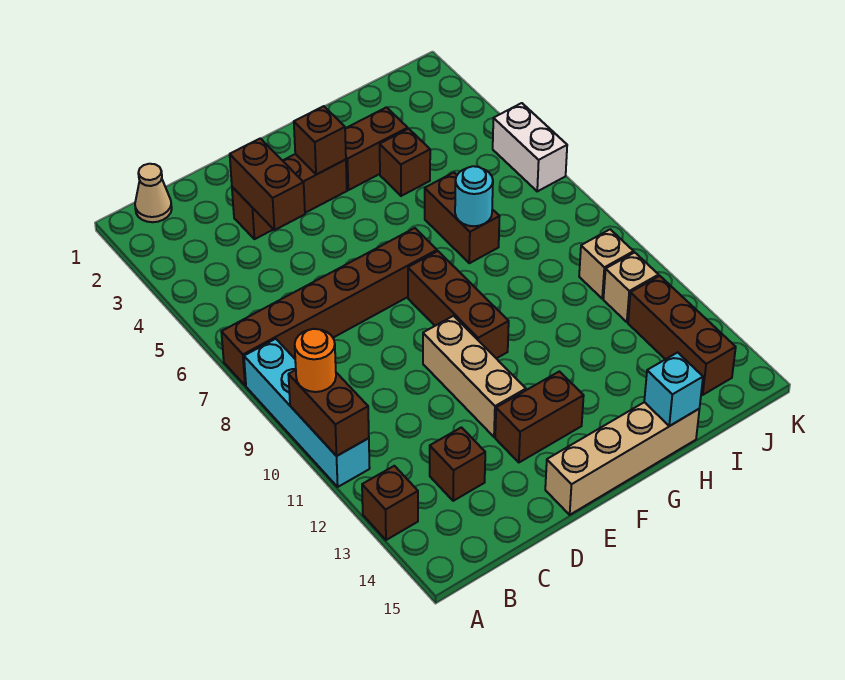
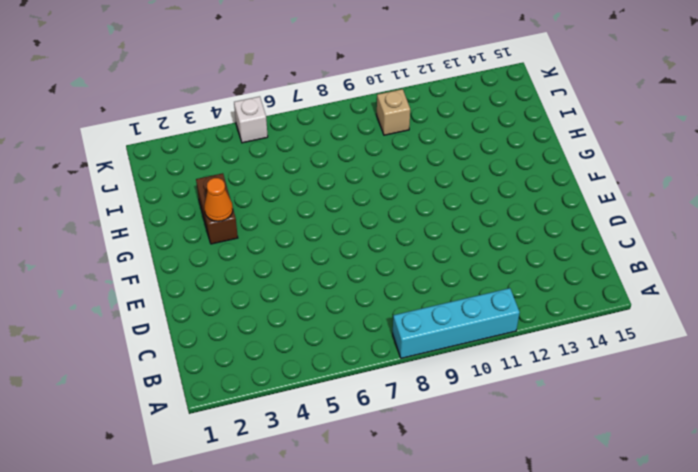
orange 1x1 cone [204,178,233,221] -> none
white 1x1 brick [234,96,268,143] -> white 1x2 brick [493,103,567,191]
none -> brown 1x6 brick [221,228,437,386]
none -> brown 1x1 brick [362,466,418,540]
none -> tan 1x1 cone [135,164,172,222]

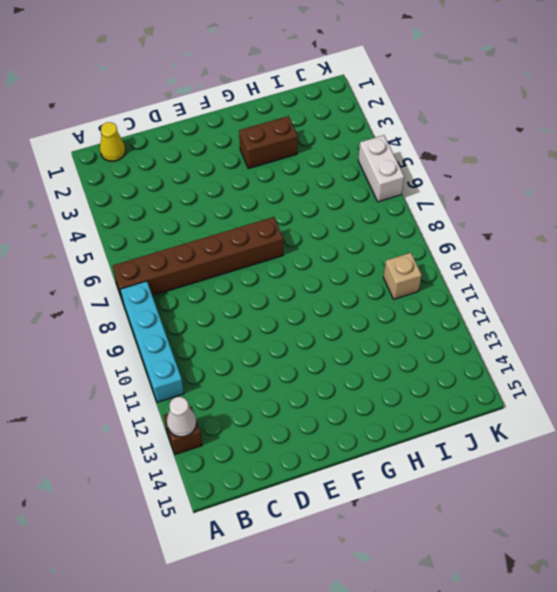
white 1x1 cone [167,397,197,437] -> none
yellow 1x1 cone [100,122,126,161] -> tan 1x1 cone [135,164,172,222]
none -> brown 1x1 brick [430,427,485,501]
none -> brown 1x3 brick [232,154,347,239]
none -> tan 1x3 brick [423,316,526,437]

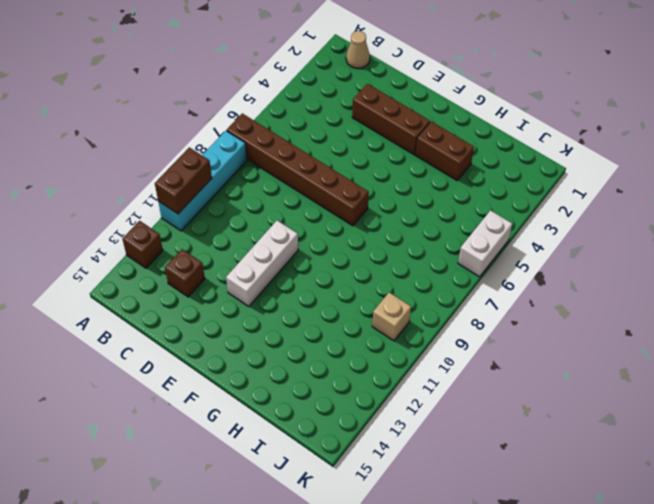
white 1x3 brick [226,221,298,306] -> tan 1x3 brick [423,316,526,437]
none -> brown 1x2 brick [495,371,584,462]
none -> tan 1x4 brick [545,402,699,515]
none -> brown 1x3 brick [408,251,509,358]

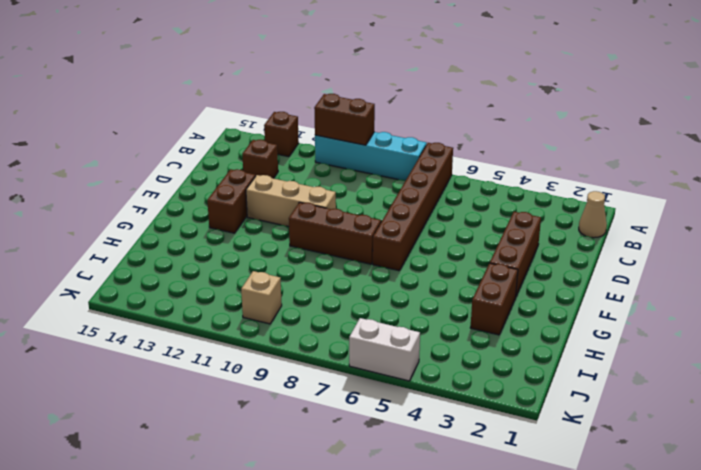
none -> tan 1x4 brick [545,402,699,515]
none -> brown 1x1 brick [380,129,430,196]
none -> brown 1x2 brick [425,173,500,263]

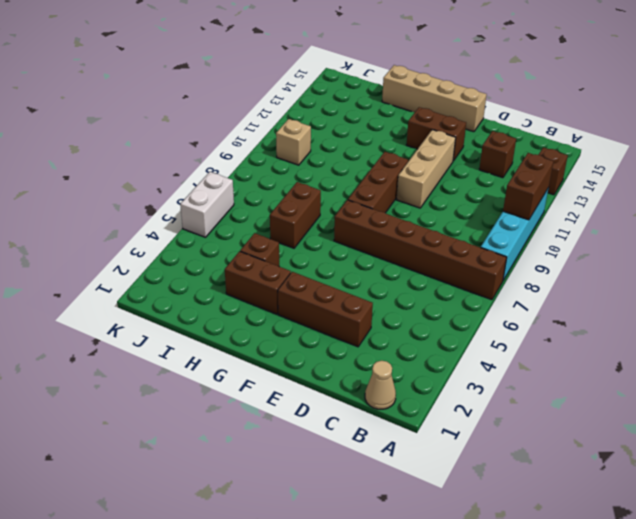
none -> tan 1x1 brick [603,252,659,322]
none -> brown 1x3 brick [628,276,736,395]
none -> brown 1x2 brick [230,138,305,230]

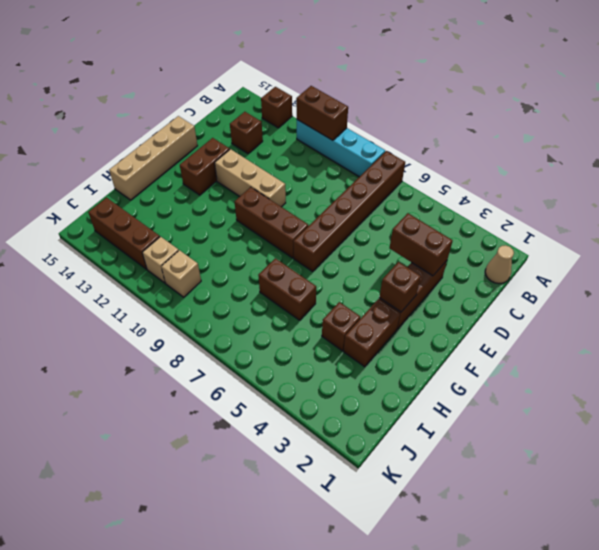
none -> white 1x2 brick [493,103,567,191]
none -> cyan 1x1 round brick [455,166,493,226]
none -> cyan 1x1 brick [644,352,703,426]

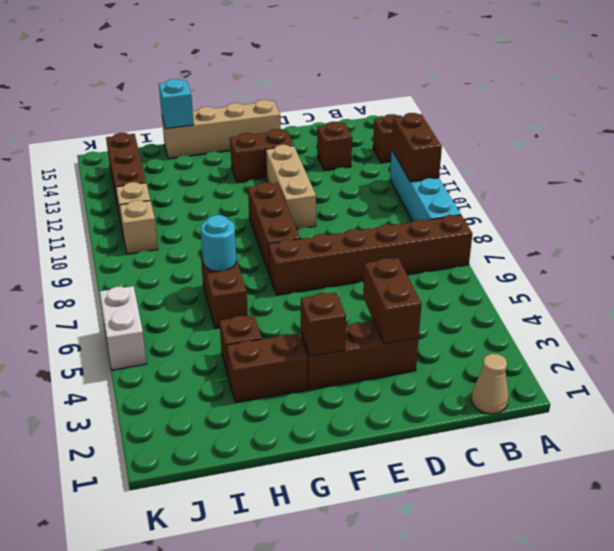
none -> orange 1x1 round brick [295,329,336,392]

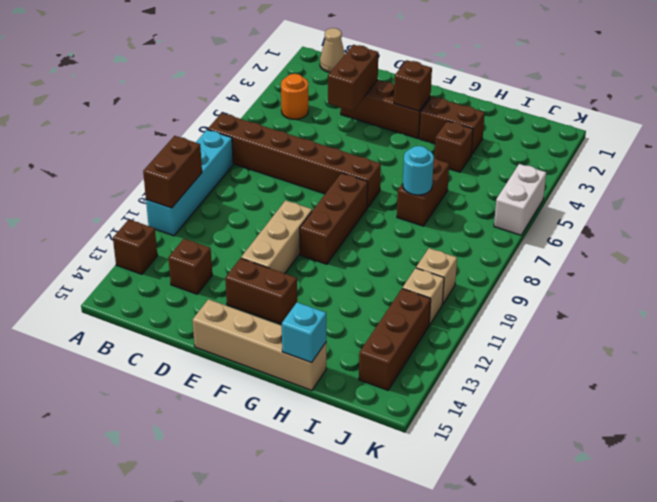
orange 1x1 round brick [281,74,308,119] -> orange 1x1 round brick moved to [295,329,336,392]

